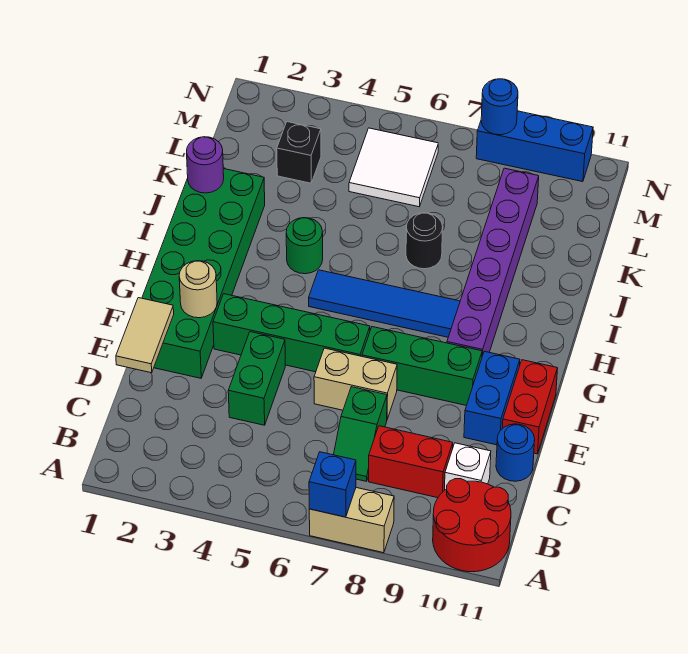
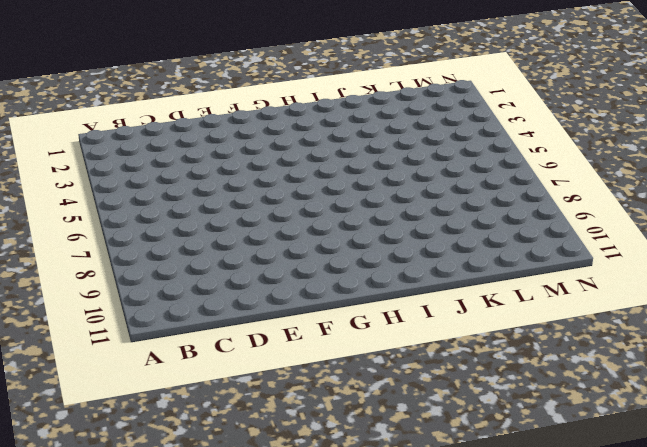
none -> tan 1x2 brick [309,488,394,553]
none -> red 2x2 round brick [433,479,511,572]
none -> green 1x2 slope [334,387,387,481]

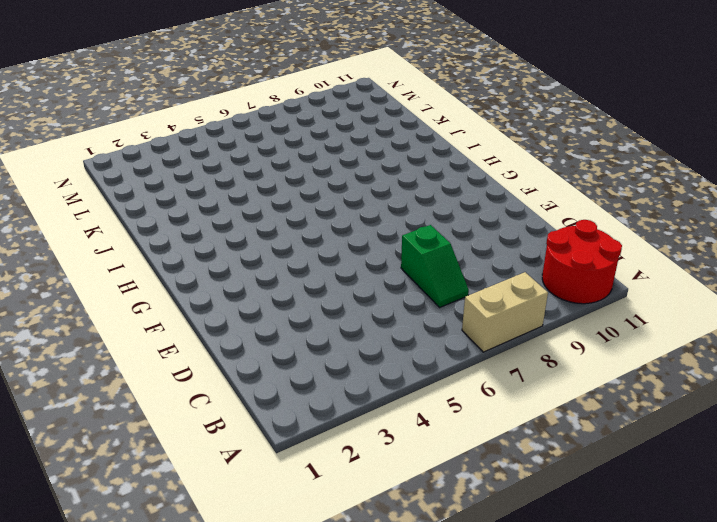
none -> red 1x2 brick [369,426,453,498]
none -> white 1x1 brick [445,443,491,490]
none -> green 1x2 brick [228,332,285,425]

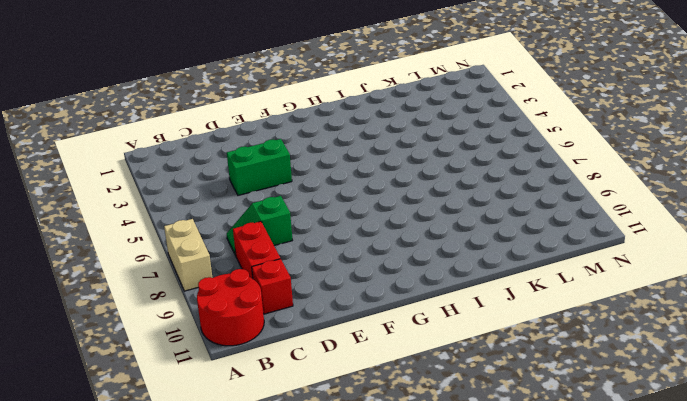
red 1x1 brick [252,259,293,314] -> white 1x1 brick [445,443,491,490]
none -> blue 1x1 round brick [496,424,535,481]
none -> green 2x6 brick [142,169,265,378]
none -> tan 1x2 brick [314,348,397,419]

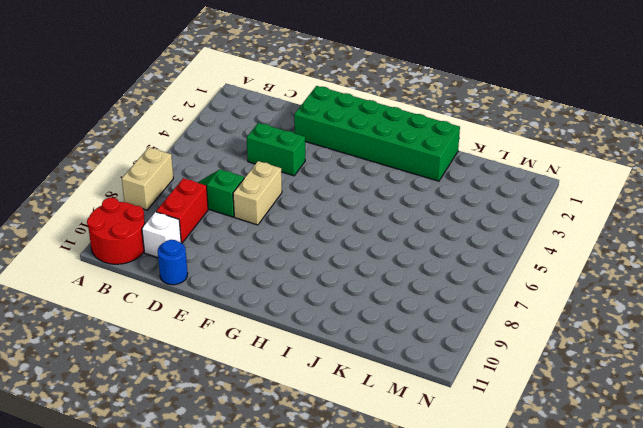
none -> blue 1x2 brick [464,351,520,445]
none -> red 1x2 brick [503,360,558,454]
none -> green 1x4 brick [213,294,370,372]

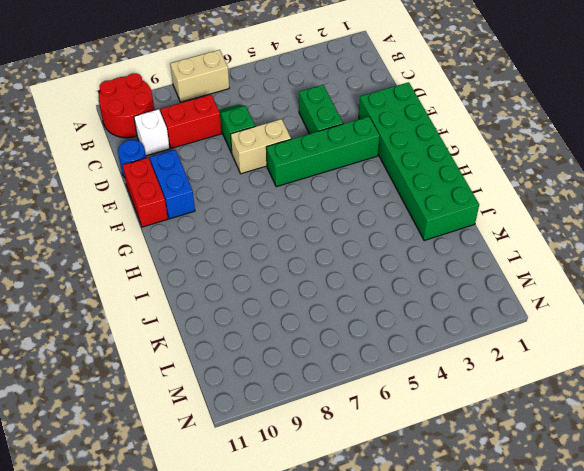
none -> green 1x3 brick [362,327,482,405]
none -> purple 1x6 brick [447,168,539,356]
none -> blue 1x4 tile [309,270,460,337]

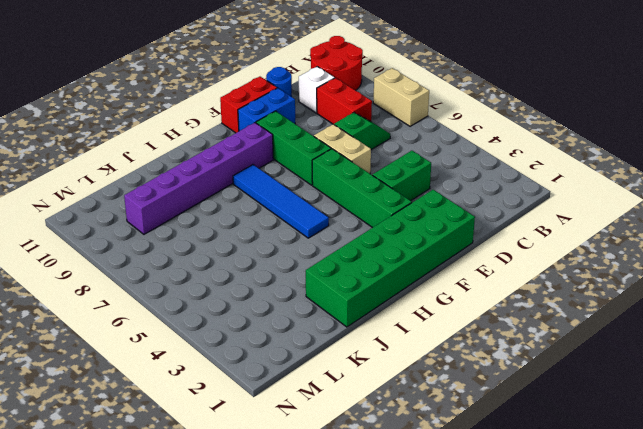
none -> green 1x1 round brick [286,218,323,274]
none -> black 1x1 round brick [406,213,443,269]
none -> black 1x1 brick [277,122,321,183]

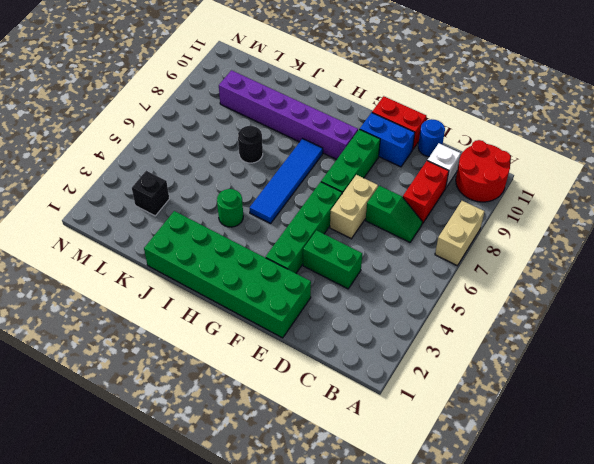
none -> white 2x2 tile [349,128,438,207]
none -> blue 1x3 brick [476,111,593,182]
none -> blue 1x1 brick [309,452,356,517]

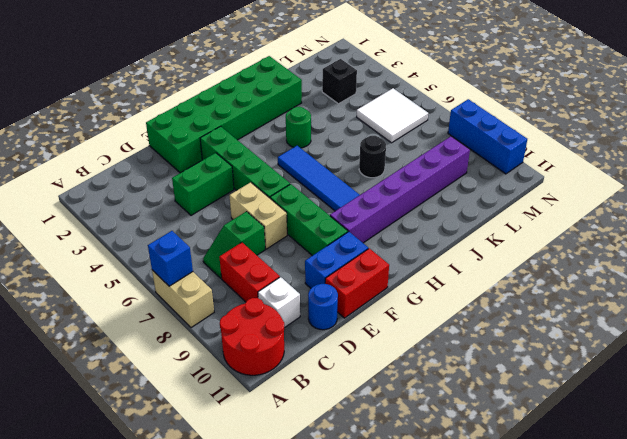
none -> tan 1x2 tile [116,298,174,373]
none -> tan 1x1 round brick [179,261,217,318]
none -> purple 1x1 round brick [187,137,224,193]

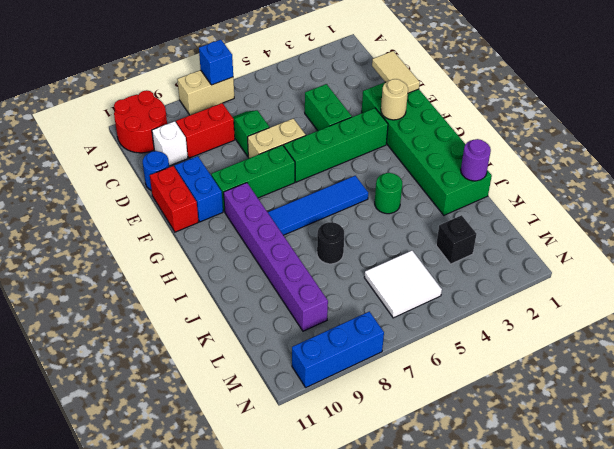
none -> blue 1x1 round brick [481,79,518,135]

